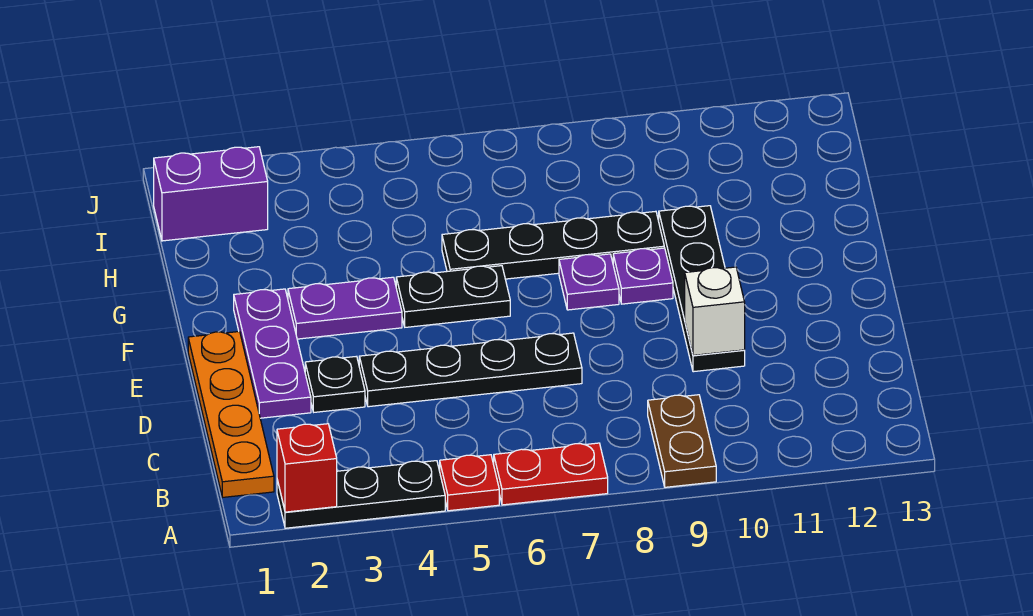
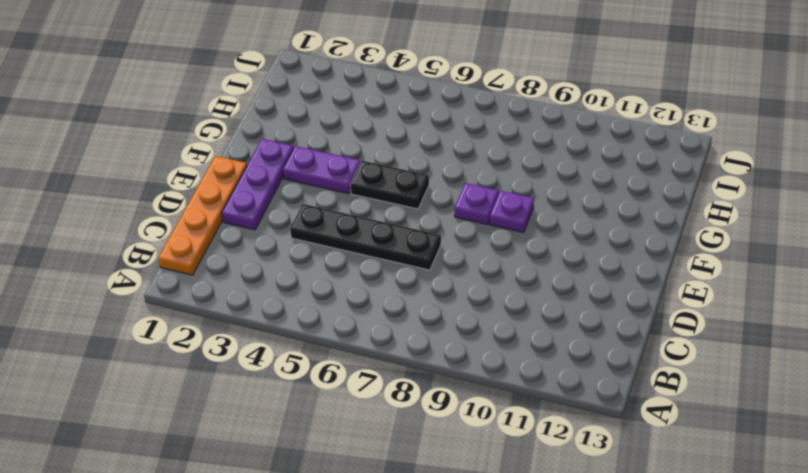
none -> black 1x3 plate [277,461,445,528]
none -> red 1x1 plate [440,455,499,511]
none -> red 1x2 plate [494,443,608,505]

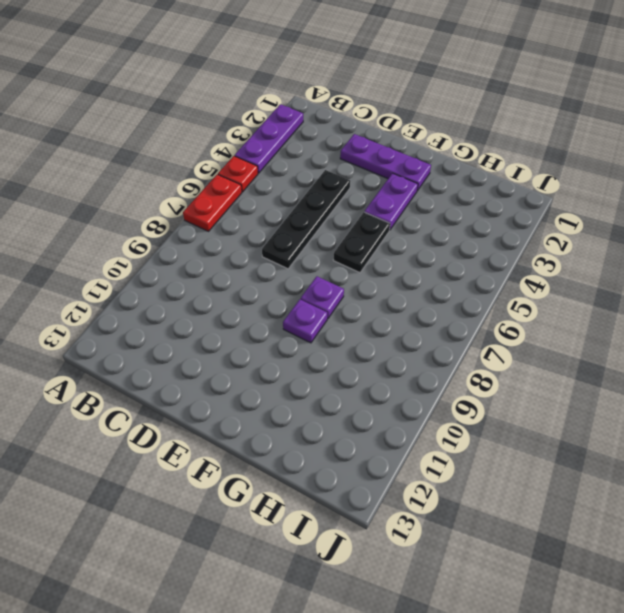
purple 1x3 plate [235,104,303,173] -> black 1x3 plate [277,461,445,528]
none -> brown 1x2 plate [648,395,716,487]
none -> orange 1x4 plate [188,331,274,497]
none -> black 1x1 plate [305,356,365,412]

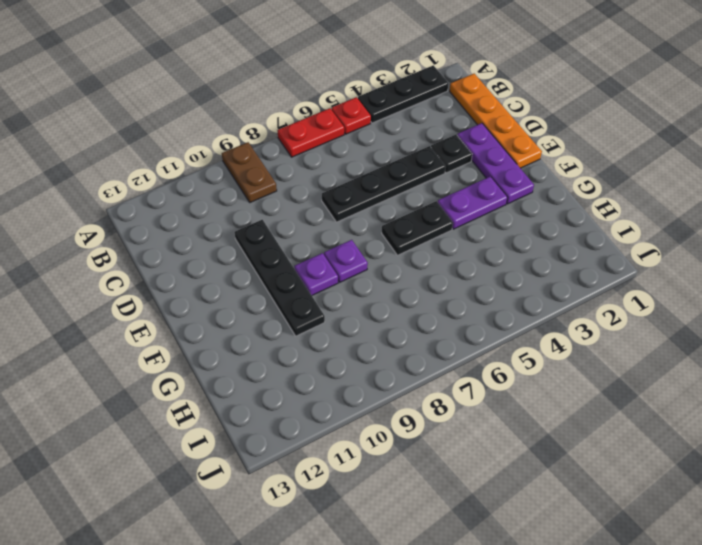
none -> black 1x4 plate [442,211,664,279]
none -> purple 1x2 brick [154,147,268,241]
none -> red 1x1 brick [277,424,337,512]

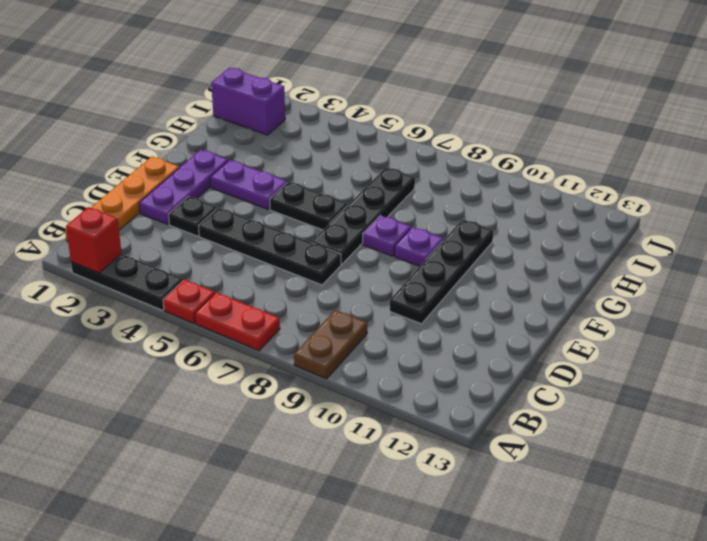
black 1x4 plate [311,167,415,264] -> black 1x4 plate turned to [442,211,664,279]
none -> white 1x1 brick [685,267,745,355]

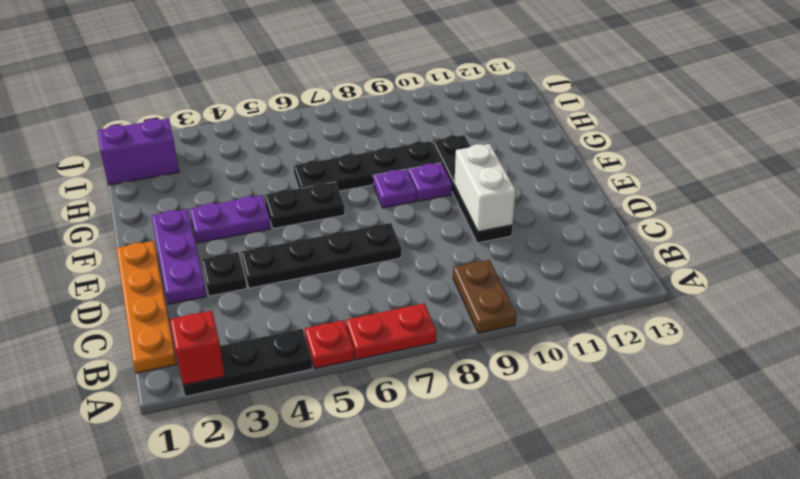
white 1x2 brick [454,144,516,232] -> white 1x1 brick [685,267,745,355]

